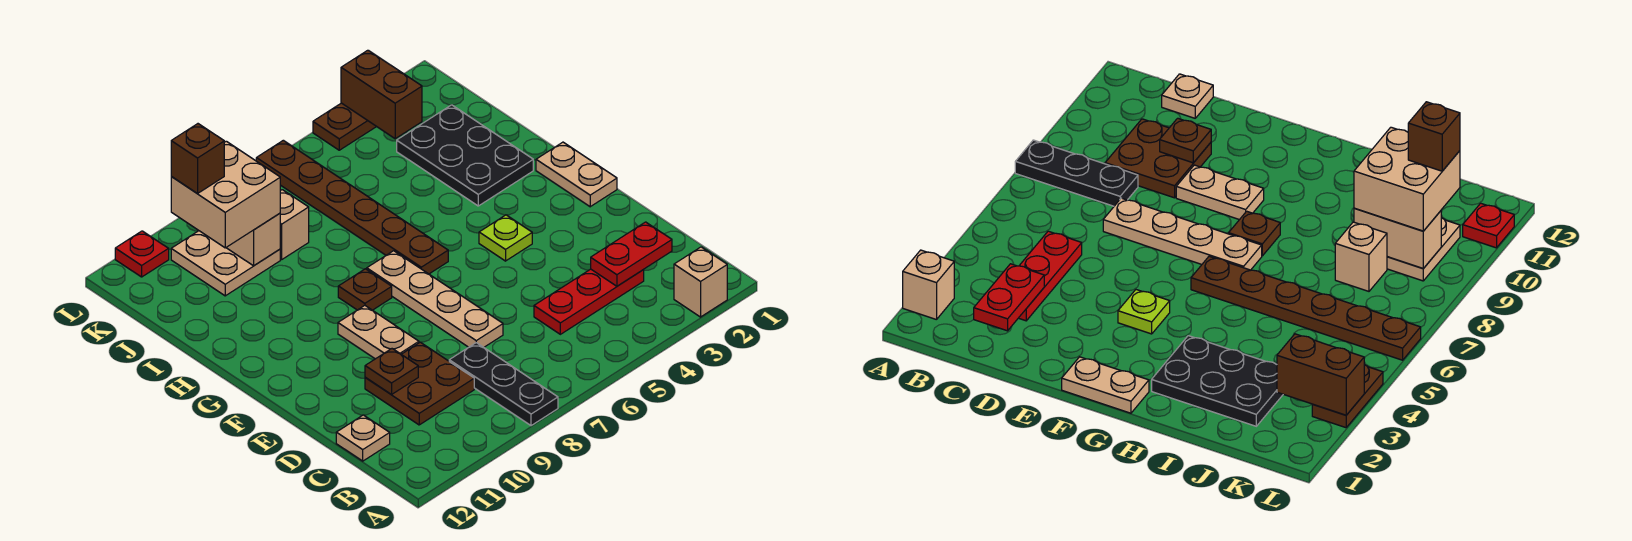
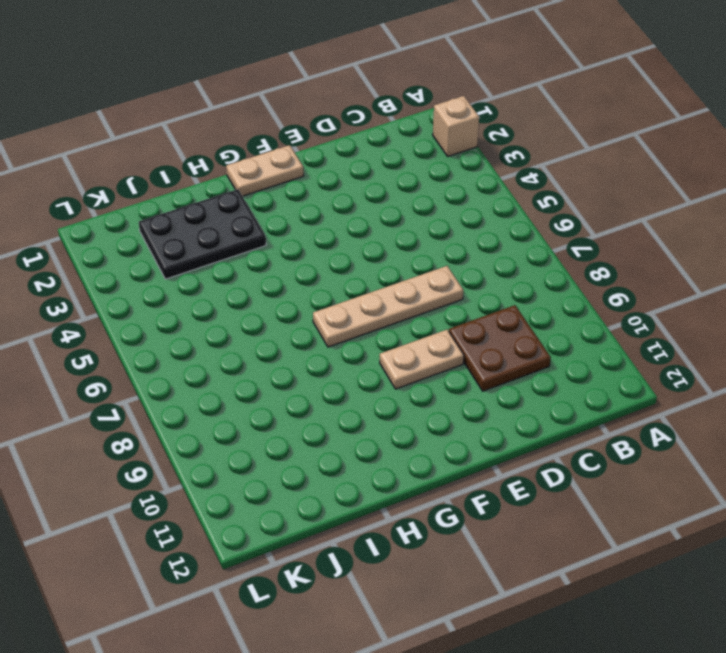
none -> black 1x3 plate [449,343,558,426]
none -> red 1x3 plate [534,269,644,334]
none -> tan 1x1 plate [336,415,390,461]

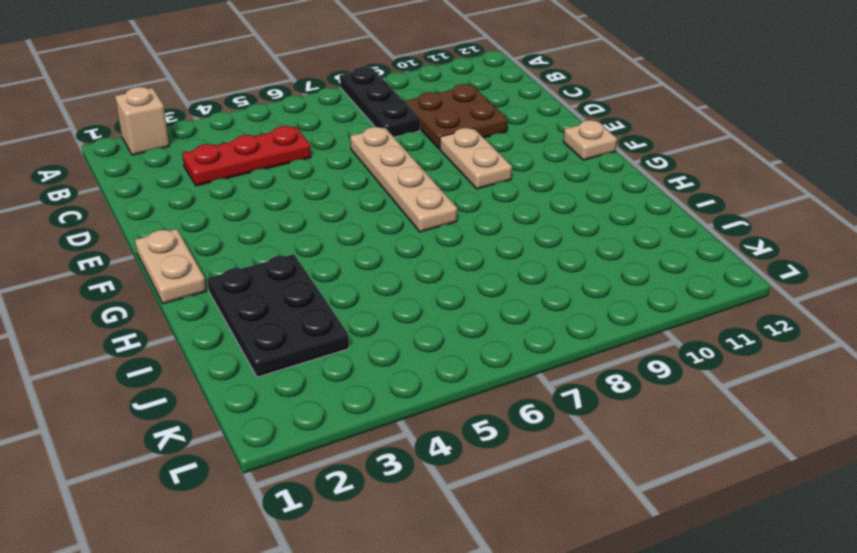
tan 1x1 plate [563,120,617,160] -> tan 1x1 plate moved to [336,415,390,461]
none -> lime 1x1 plate [479,215,532,261]
none -> brown 1x6 plate [256,140,448,274]
none -> brown 1x1 plate [338,269,392,310]

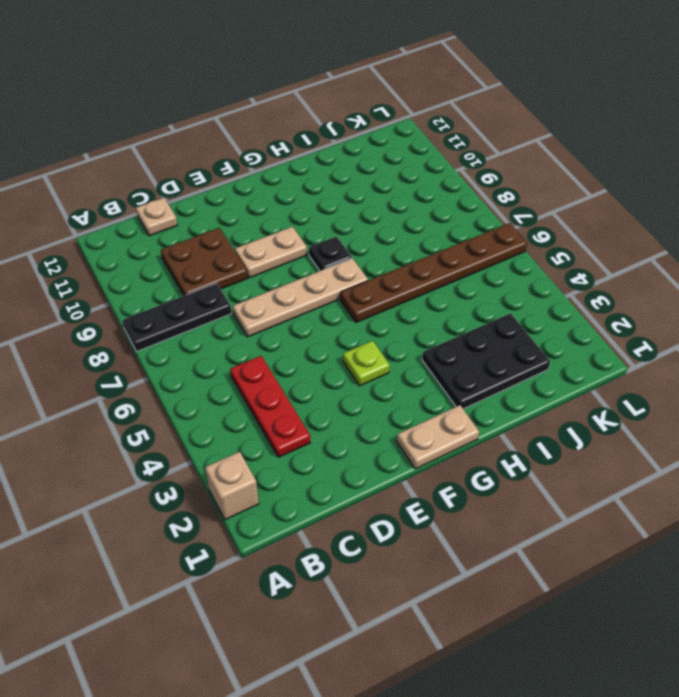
black 1x1 plate [309,236,352,271] -> brown 1x1 plate [338,269,392,310]
none -> tan 1x1 brick [280,190,309,259]
none -> tan 2x2 plate [171,231,280,296]
none -> brown 1x2 plate [313,103,376,150]

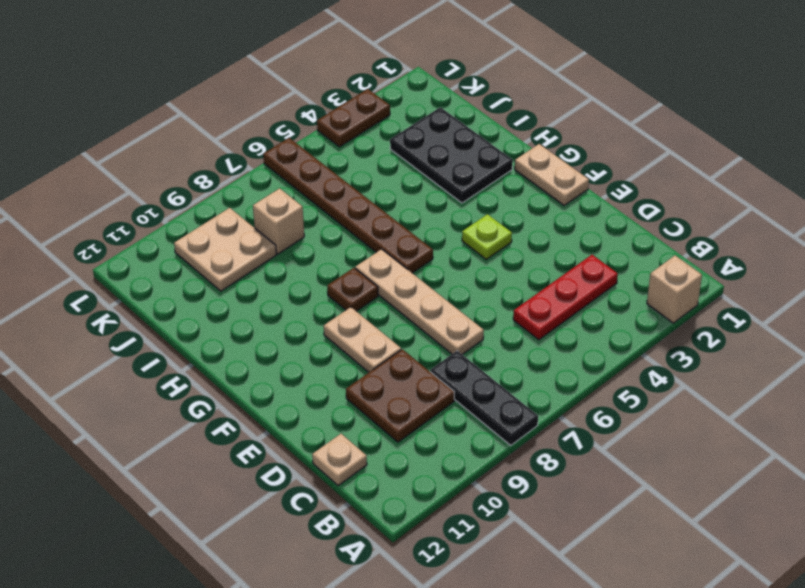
none -> red 1x1 plate [115,231,169,277]
none -> red 1x2 plate [591,222,672,286]
none -> brown 1x1 plate [365,349,418,395]

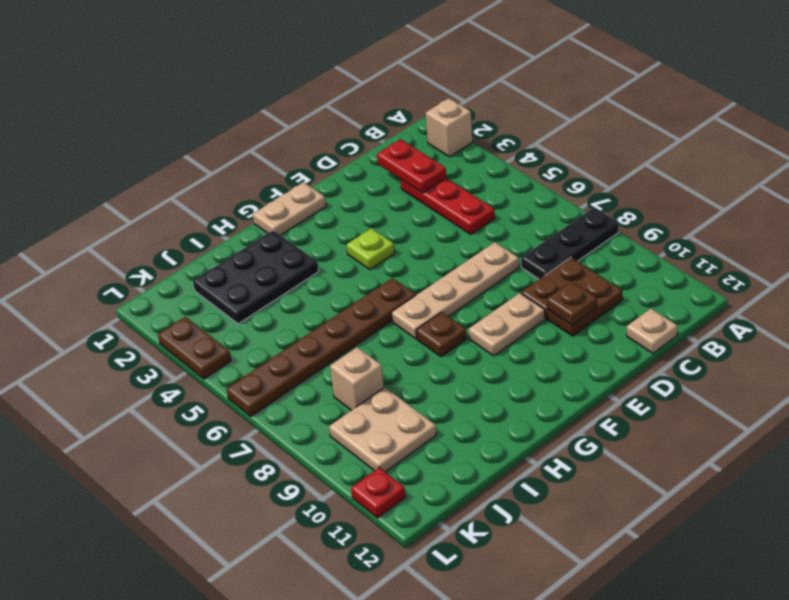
none -> tan 1x2 brick [226,213,280,266]
none -> brown 1x2 brick [341,50,422,139]
none -> tan 2x2 brick [171,141,280,248]

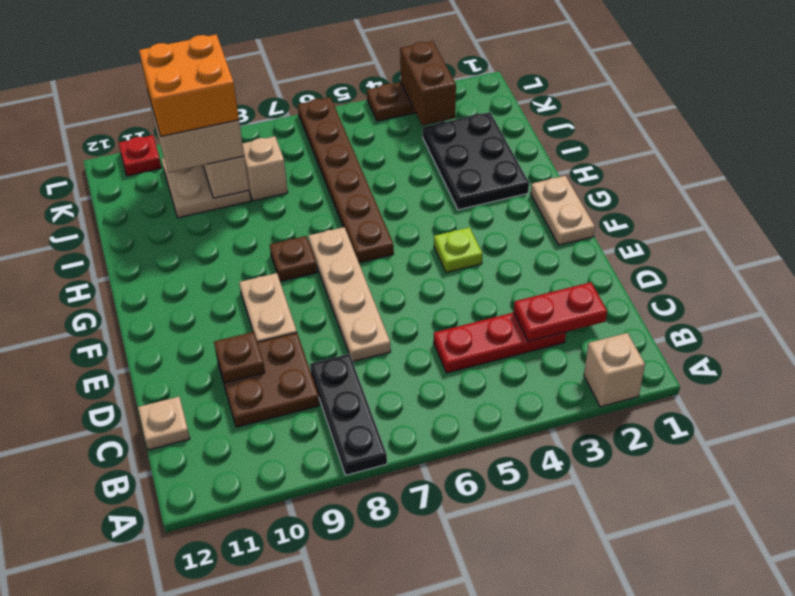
orange 2x2 brick [139,34,239,136] -> brown 1x1 brick [171,124,224,194]

